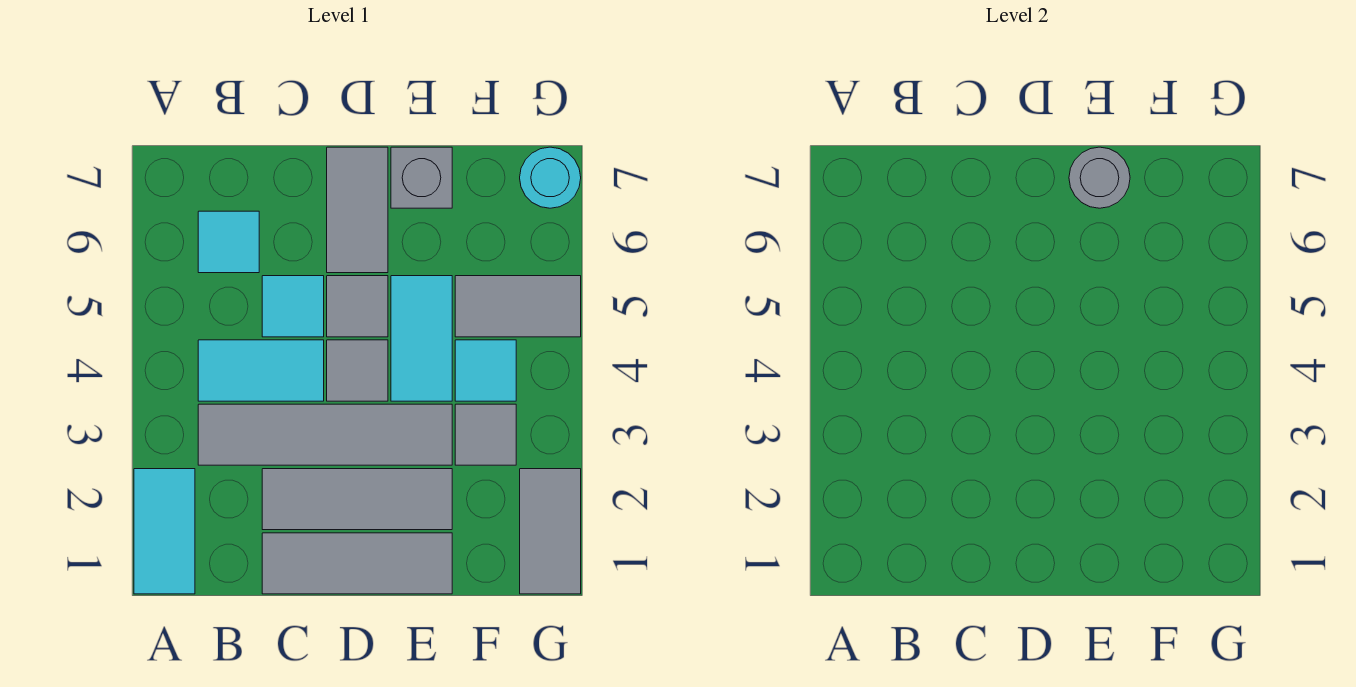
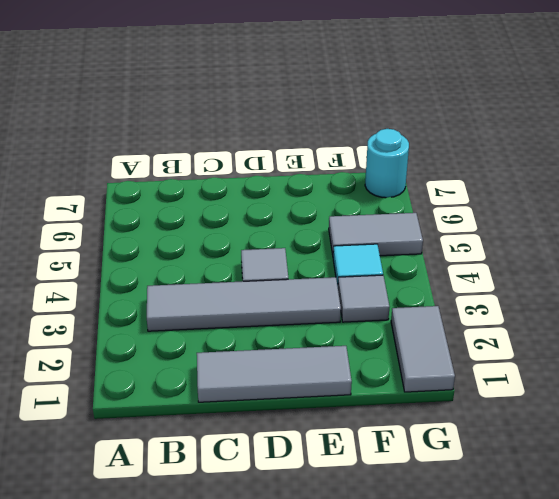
none -> cyan 1x2 tile [134,469,195,594]
none -> cyan 1x2 tile [198,340,324,401]
none -> cyan 1x1 tile [198,211,259,273]

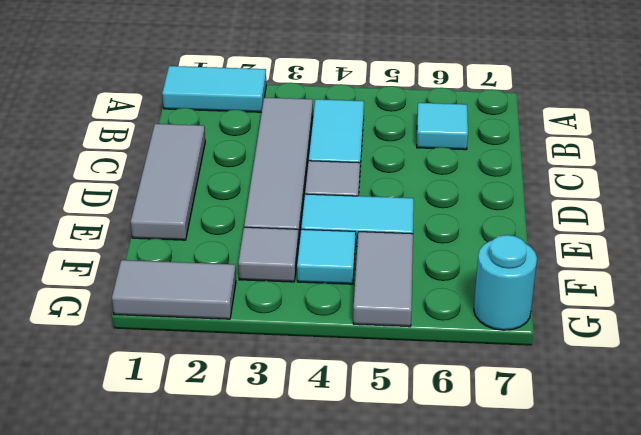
none -> grey 1x3 tile [262,469,452,530]
none -> cyan 1x1 tile [262,276,324,337]
none -> grey 1x1 tile [327,276,388,337]

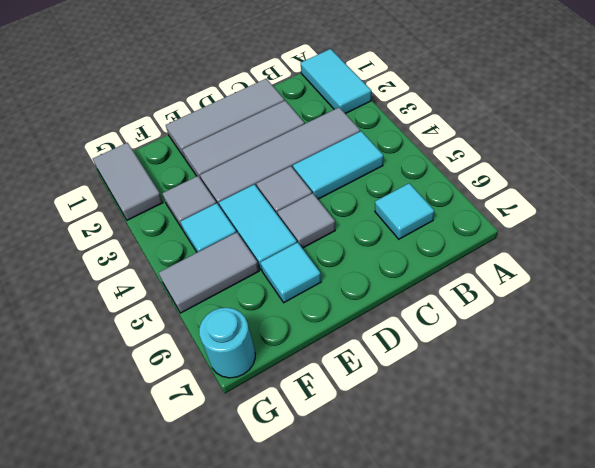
cyan 1x1 tile [260,242,321,303] -> cyan 1x1 tile moved to [262,276,324,337]
none -> grey 1x2 tile [327,147,388,273]
none -> grey 1x1 brick [391,147,452,208]
none -> grey 1x1 round brick [1069,147,1130,208]

